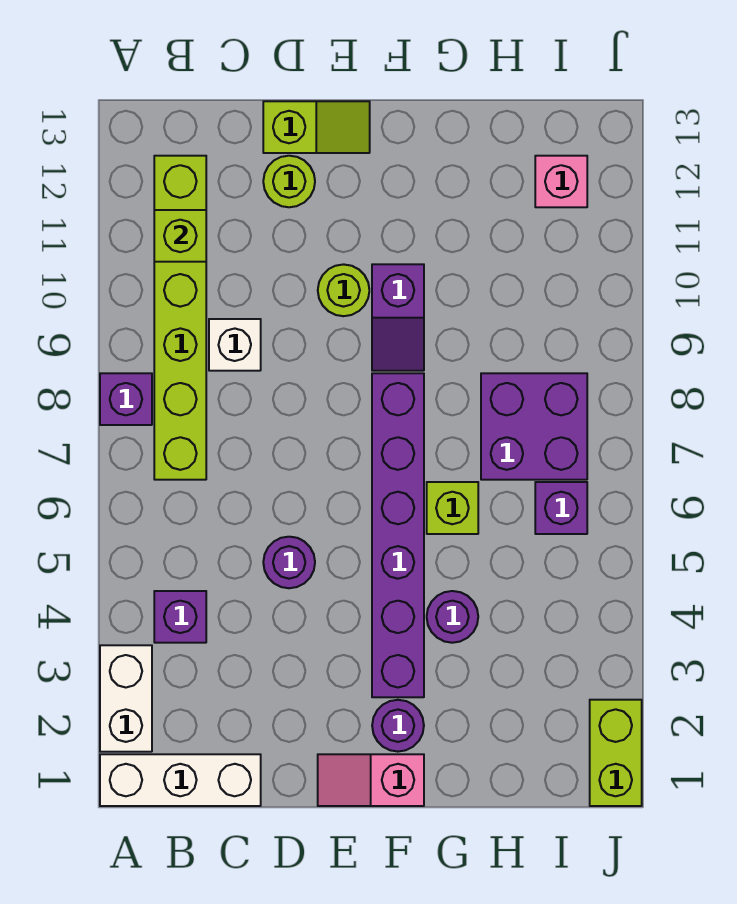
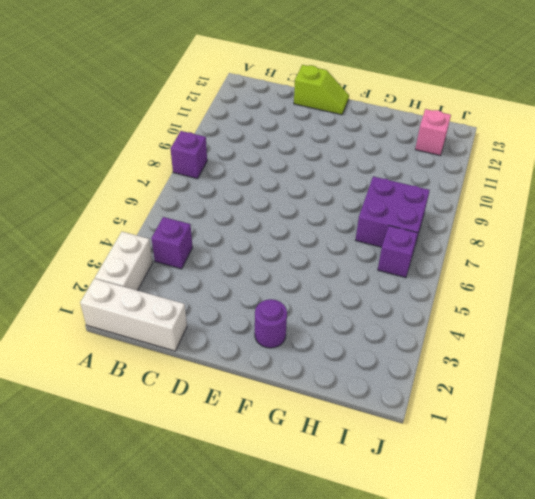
none -> lime 1x6 brick [154,156,206,480]
none -> white 1x1 brick [209,319,261,371]
none -> purple 1x1 round brick [263,537,315,588]

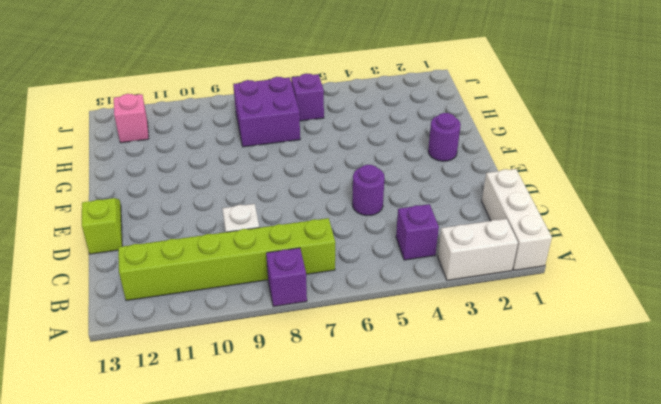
none -> lime 1x1 round brick [263,156,315,207]
none -> pink 1x2 slope [318,754,424,806]
none -> lime 1x1 round brick [318,264,369,316]

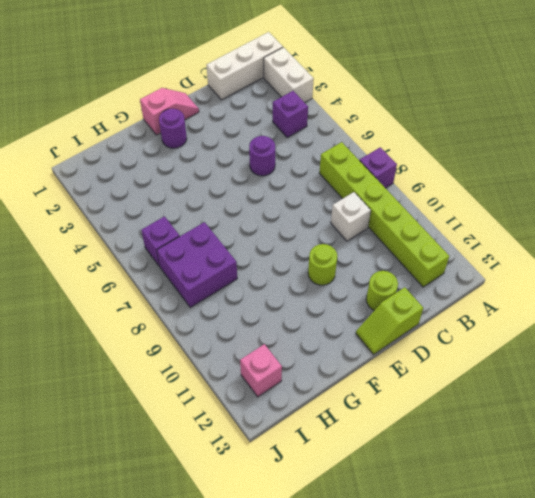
none -> purple 1x6 brick [372,373,424,697]
none -> purple 1x2 slope [372,264,424,371]
none -> purple 1x1 round brick [427,591,478,643]

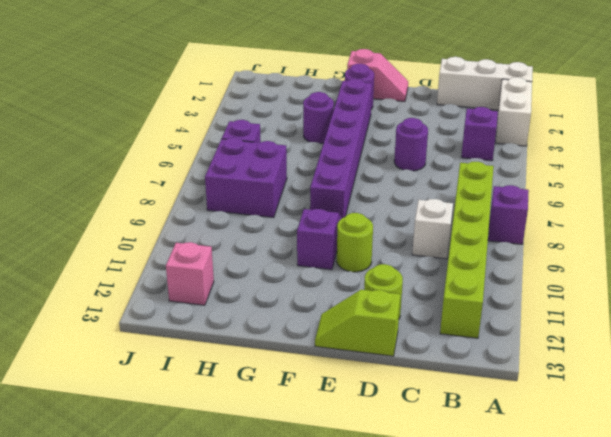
none -> lime 1x1 brick [427,482,478,534]
none -> lime 1x2 brick [590,700,642,806]
none -> lime 1x1 brick [154,210,206,262]

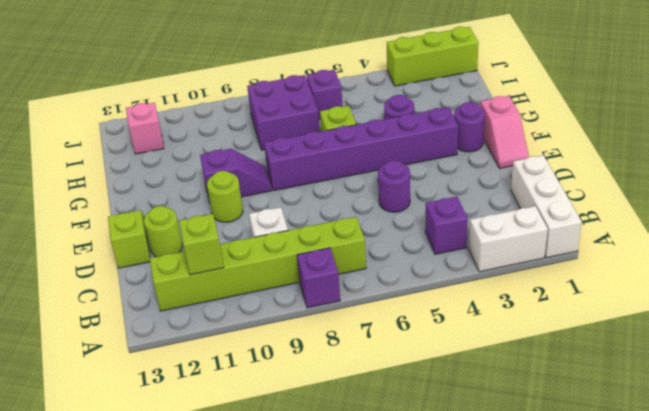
lime 1x3 brick [387,27,479,86] -> lime 1x2 brick [590,700,642,806]

